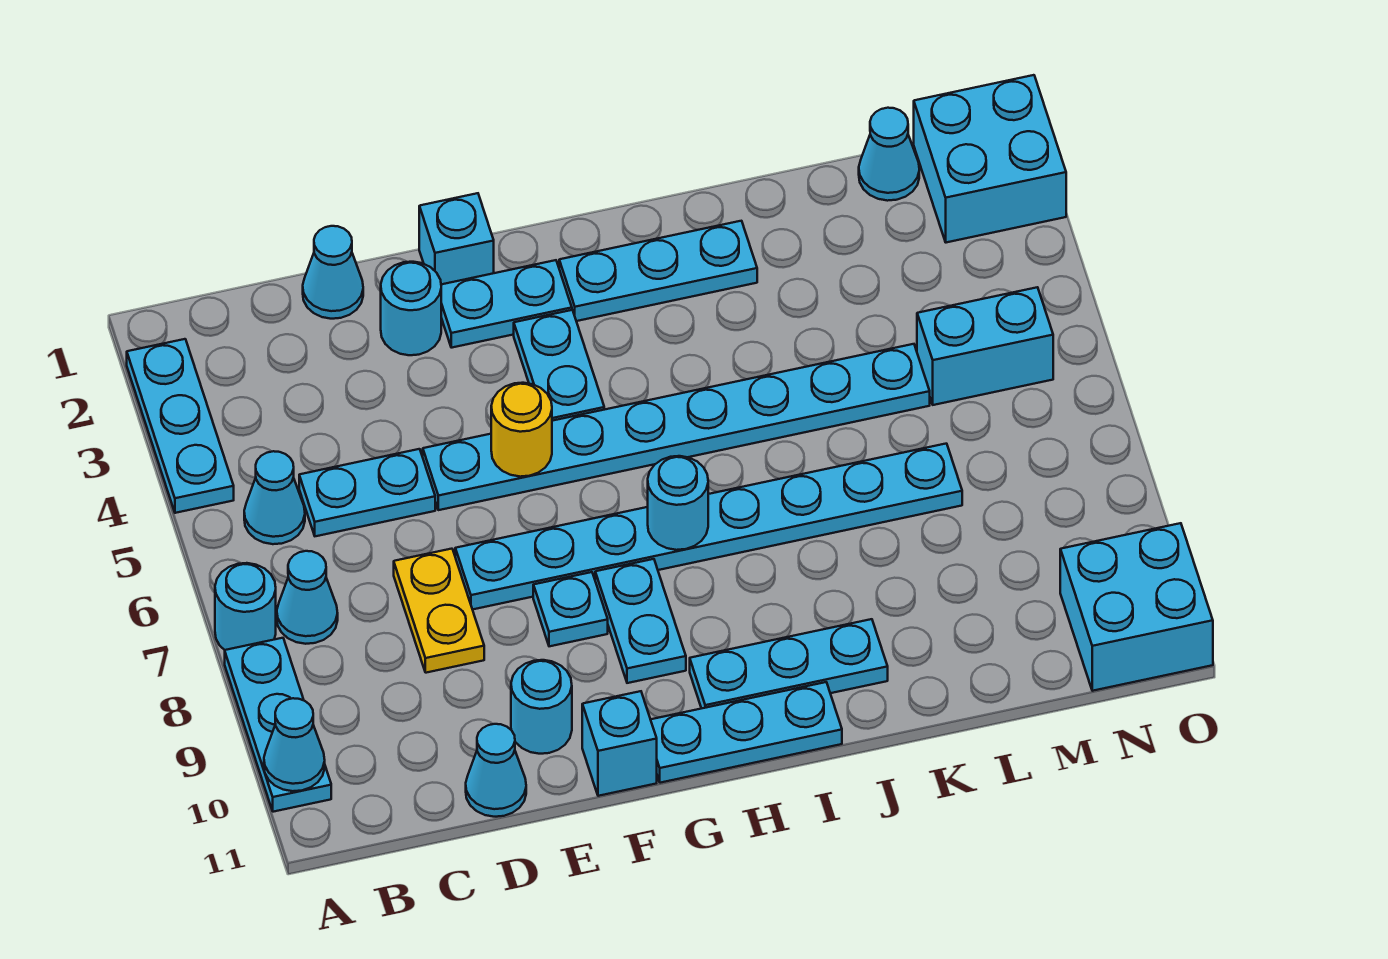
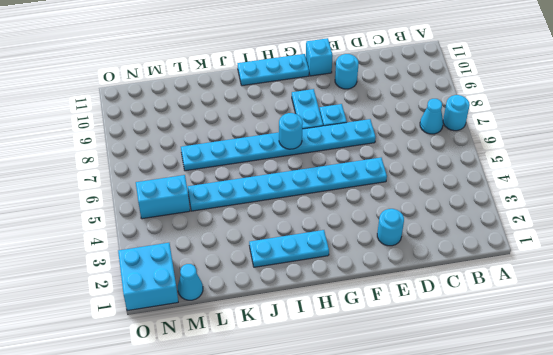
none -> cyan 1x3 plate [127,339,234,513]
none -> cyan 1x3 plate [225,638,331,812]
none -> cyan 1x1 cone [244,451,305,544]

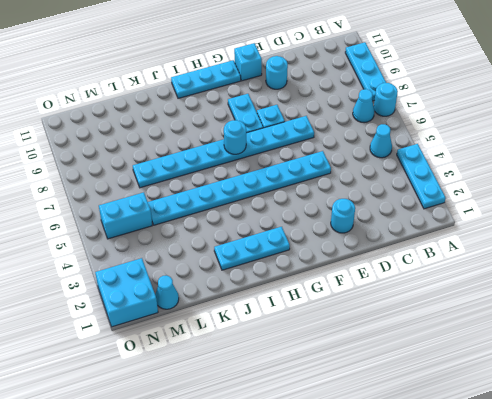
none -> cyan 1x2 plate [299,449,435,536]
none -> cyan 1x1 cone [303,226,363,319]
none -> yellow 1x2 plate [394,549,484,673]

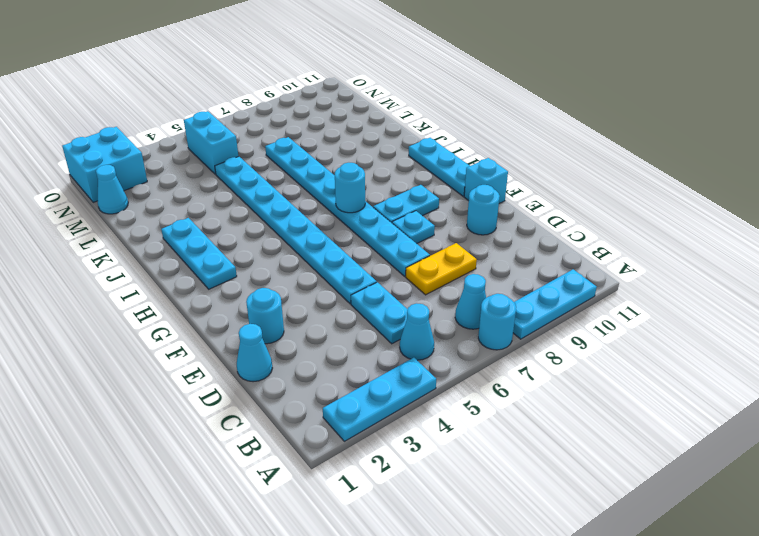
none -> cyan 1x1 cone [466,724,526,817]
none -> cyan 1x1 brick [419,193,494,284]
none -> cyan 1x2 plate [441,260,572,348]

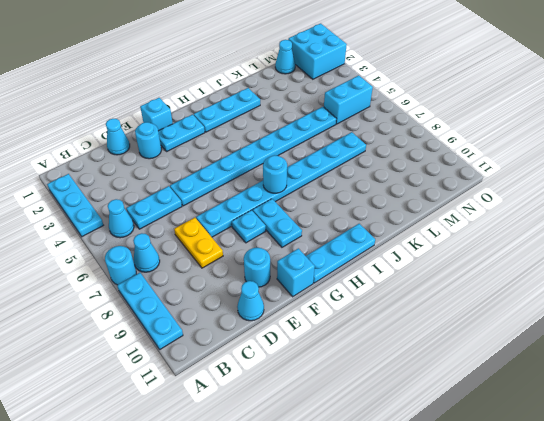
none -> cyan 1x2 plate [514,310,604,421]
none -> cyan 1x3 plate [690,619,888,708]
none -> cyan 2x2 brick [1060,523,1213,691]

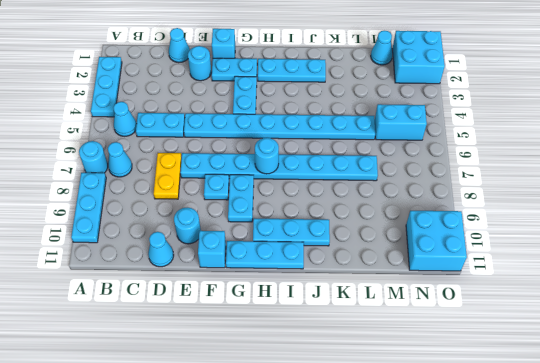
none -> cyan 1x1 cone [264,698,325,791]
none -> yellow 1x1 round brick [491,383,552,477]

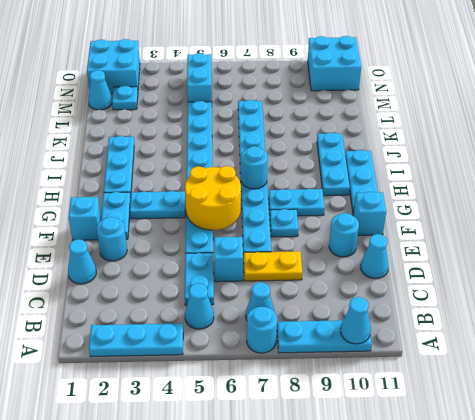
cyan 1x1 brick [214,237,243,282] -> none
yellow 2x2 round brick [185,166,241,230] -> yellow 1x1 round brick [491,383,552,477]
cyan 1x1 plate [112,86,138,110] -> none

